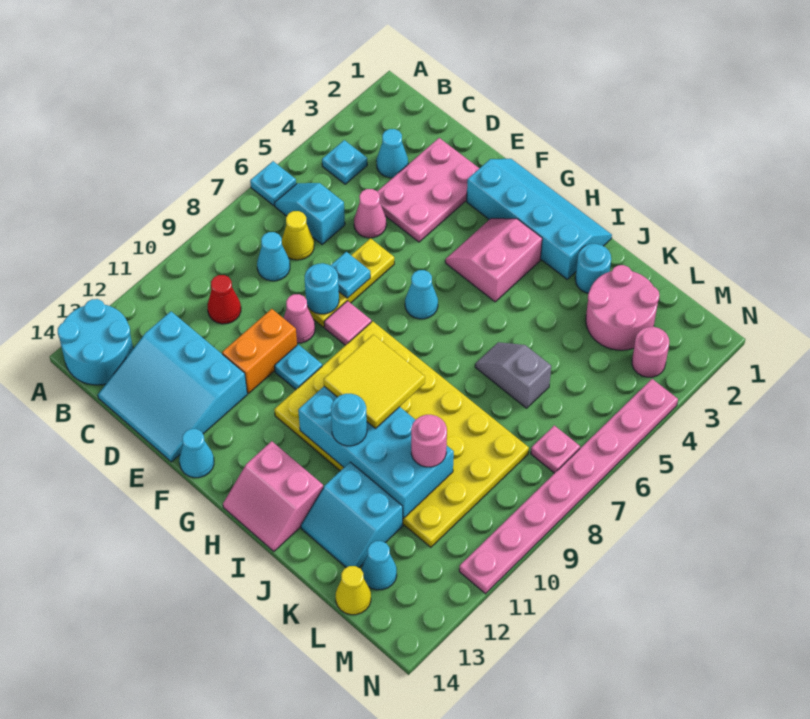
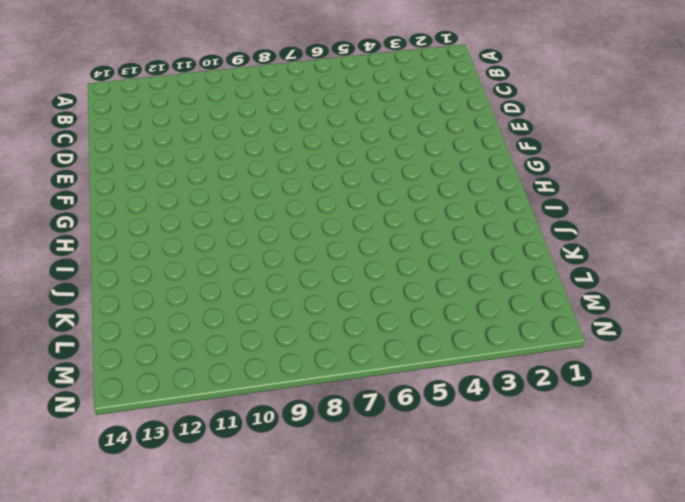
none -> cyan 1x1 plate [250,161,296,205]
none -> cyan 2x2 round brick [58,299,133,385]
none -> cyan 1x1 plate [322,140,367,184]
none -> cyan 1x2 slope [275,183,345,244]

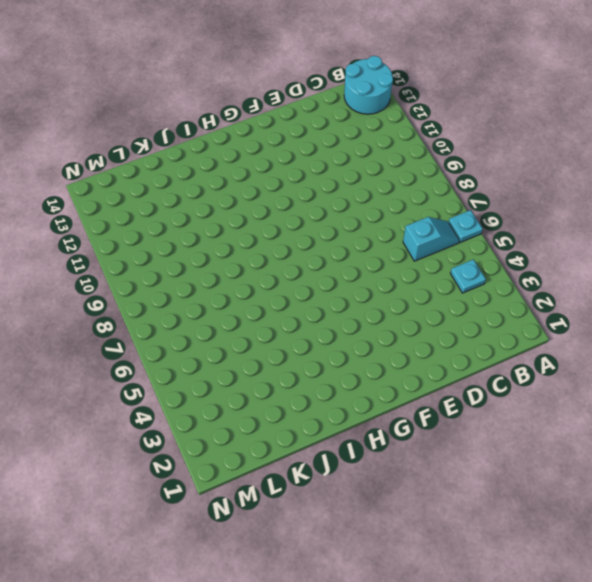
none -> cyan 1x1 cone [376,129,408,178]
none -> yellow 1x1 cone [282,211,314,260]
none -> cyan 1x1 cone [257,232,290,281]
none -> red 1x1 cone [208,275,241,324]

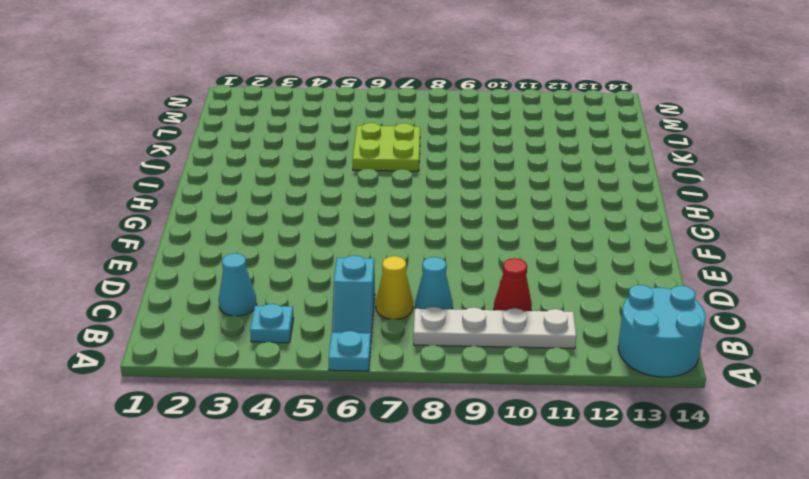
white 1x4 plate [414,307,576,348] -> none
lime 2x2 plate [353,123,420,171] -> grey 1x2 slope [475,342,551,408]
none -> cyan 3x3 slope [98,312,247,462]
none -> pink 2x3 plate [377,138,479,242]
none -> pink 1x1 cone [354,189,386,238]
none -> yellow 1x3 plate [304,238,394,327]

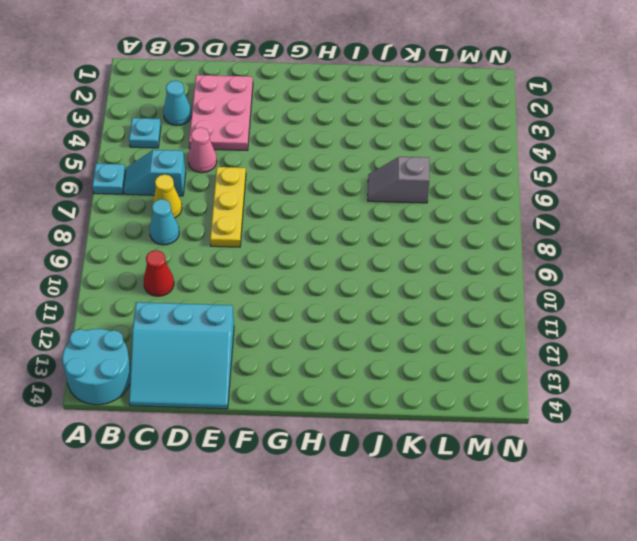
none -> pink 1x1 cone [284,294,315,343]
none -> orange 1x2 brick [222,309,297,393]
none -> cyan 2x4 slope [467,159,612,279]
none -> pink 1x1 tile [324,301,372,345]

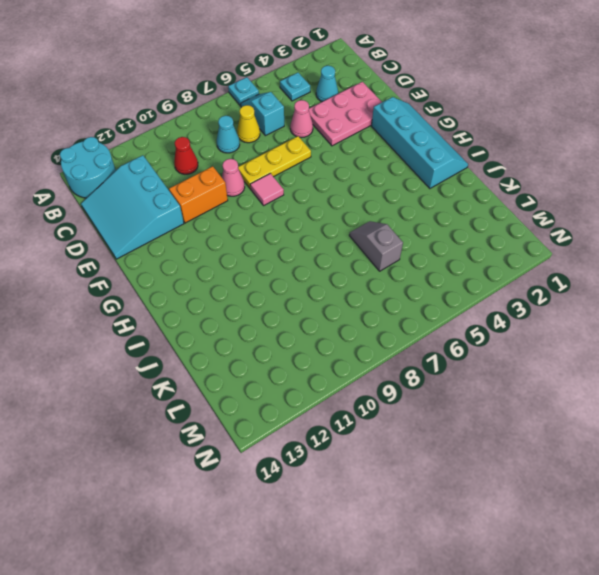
none -> cyan 1x1 plate [274,344,322,389]
none -> cyan 1x1 cone [179,429,214,478]
none -> pink 2x2 slope [445,218,542,302]
none -> cyan 1x1 cone [405,270,438,319]

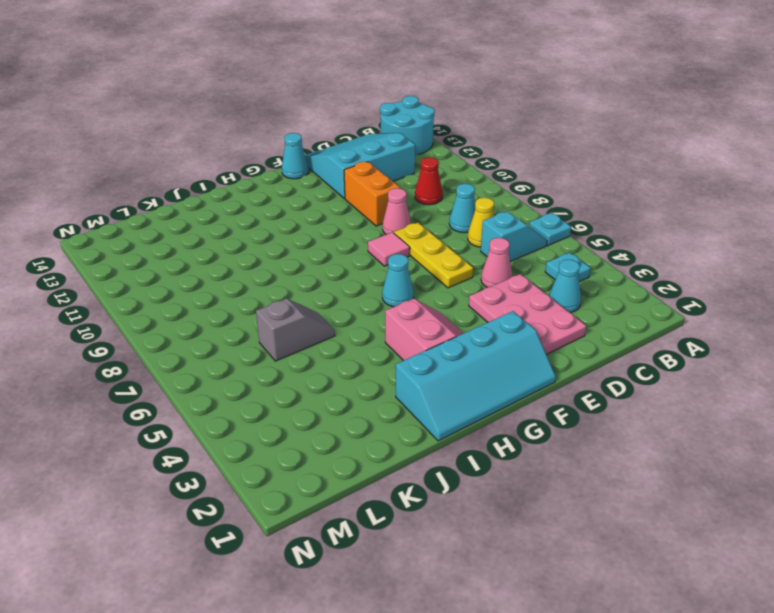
none -> cyan 1x1 plate [274,344,322,389]
none -> yellow 4x6 plate [274,321,529,547]
none -> pink 2x2 slope [223,441,323,551]
none -> cyan 1x1 round brick [575,244,611,293]

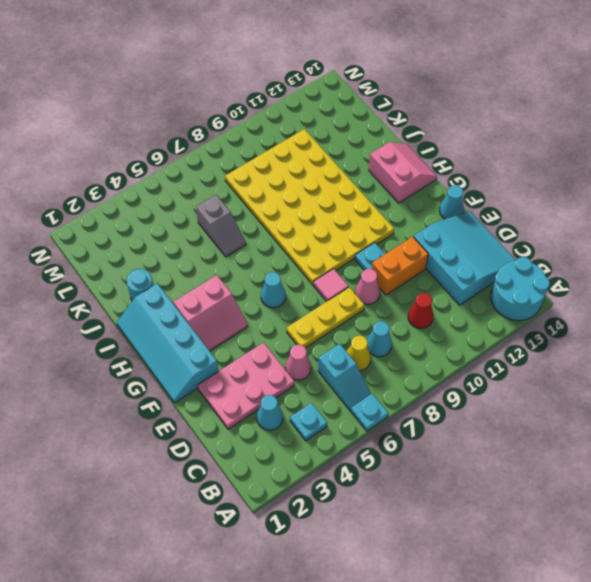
none -> cyan 2x2 slope [301,462,403,568]
none -> pink 2x2 round brick [586,265,659,350]
none -> cyan 1x1 cone [362,541,397,590]
none -> yellow 1x1 cone [336,566,371,615]

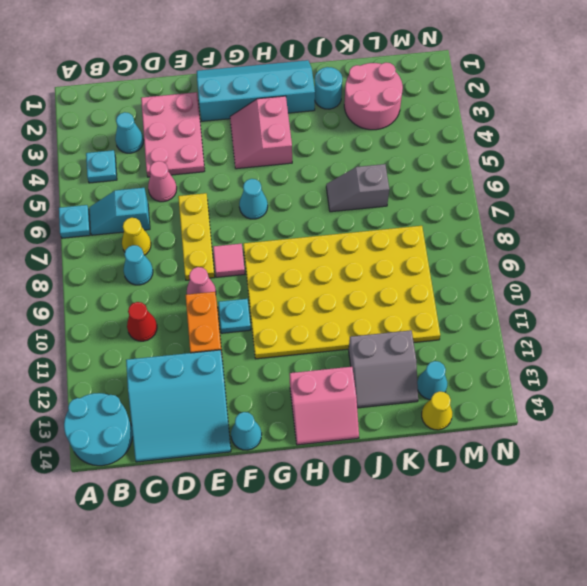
grey 2x2 slope [349,330,418,408] -> cyan 2x2 slope [301,462,403,568]
none -> pink 1x1 round brick [632,327,669,377]
none -> pink 1x1 plate [531,425,580,473]
none -> pink 1x8 plate [459,379,678,594]
none -> cyan 1x1 plate [331,252,370,298]

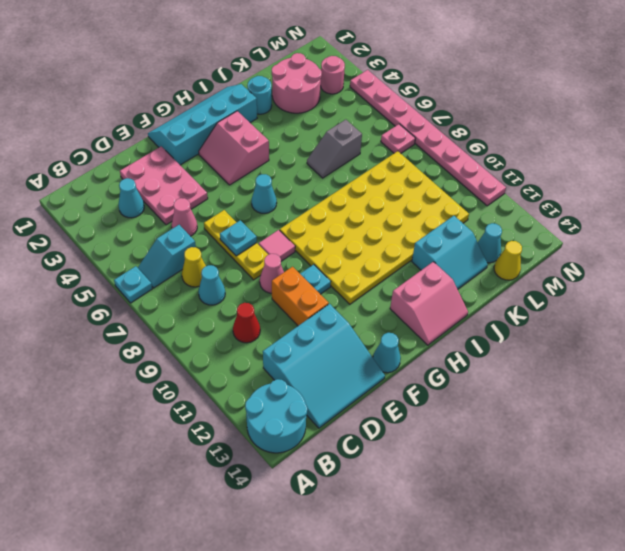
none -> cyan 1x1 plate [322,140,367,184]
none -> cyan 1x1 round brick [305,263,339,314]
none -> cyan 2x4 brick [298,386,454,518]
none -> yellow 2x2 tile [324,335,425,429]

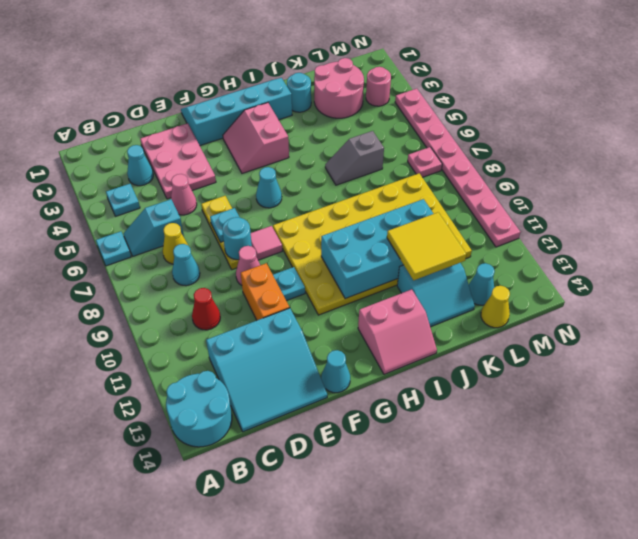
yellow 2x2 tile [387,212,466,280] -> yellow 2x2 tile moved to [324,335,425,429]
none -> cyan 1x1 round brick [331,394,367,446]
none -> pink 1x1 round brick [411,415,447,467]

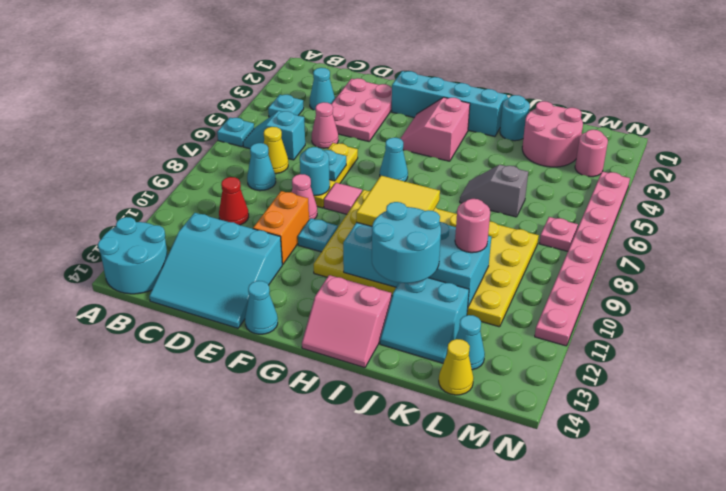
cyan 2x2 round brick [372,202,441,283] -> cyan 1x1 round brick [331,394,367,446]

